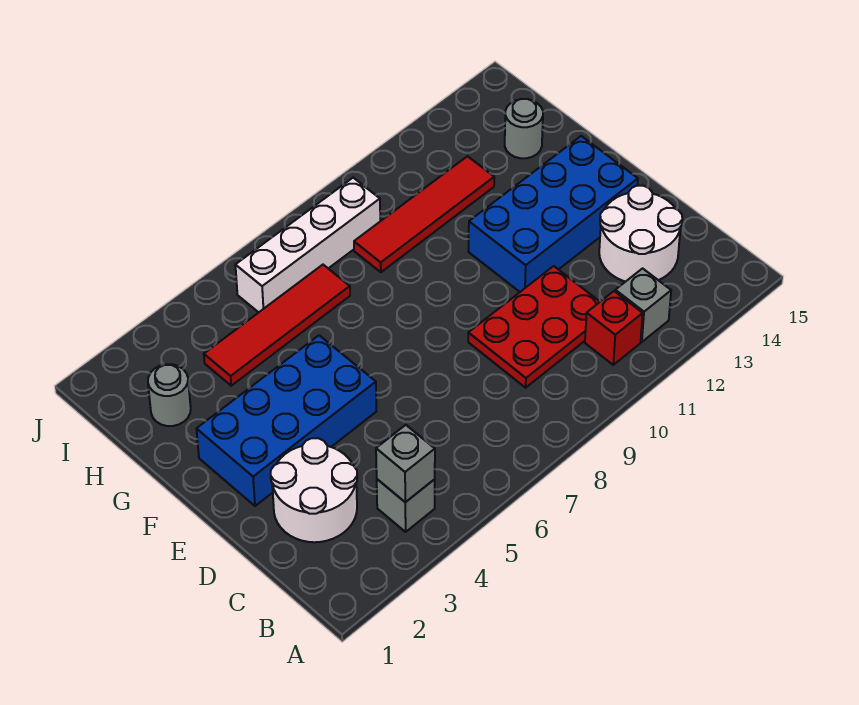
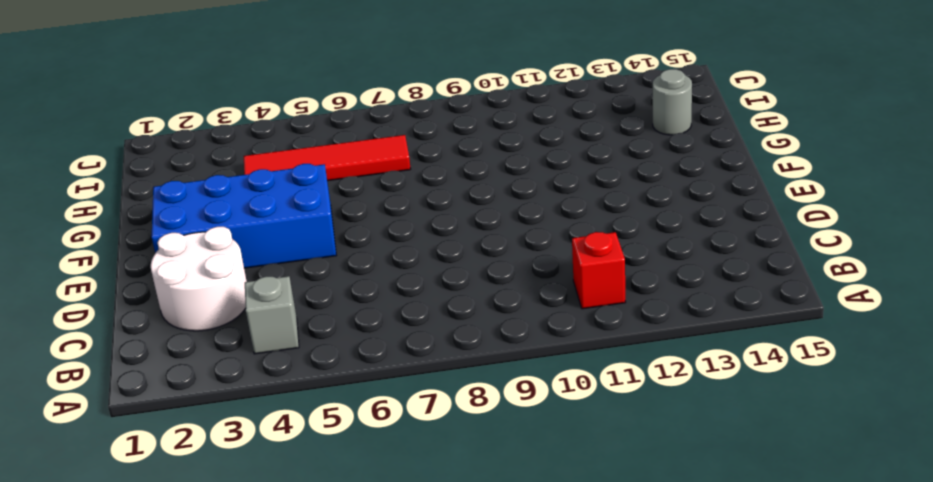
none -> grey 1x1 brick [615,268,671,342]
none -> red 2x3 plate [468,266,600,388]
none -> white 2x2 round brick [599,186,682,282]

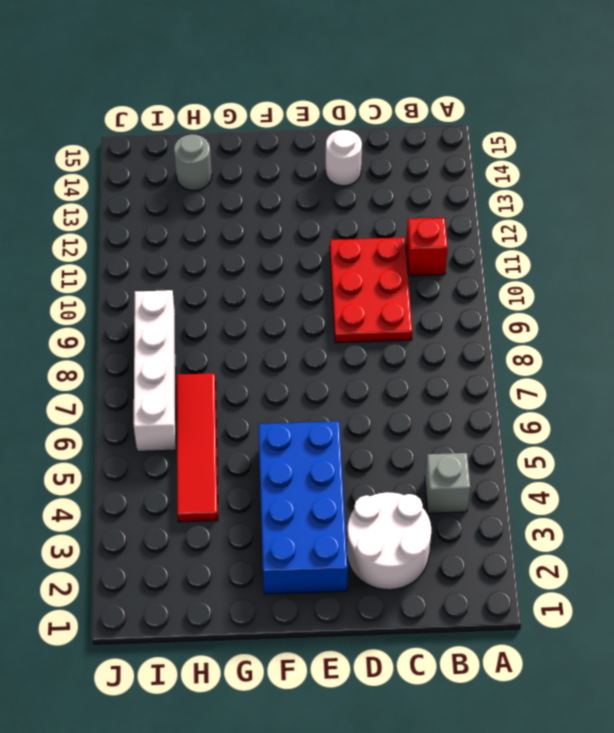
white 1x1 round brick [326,130,362,186] -> white 2x2 round brick [599,186,682,282]
none -> grey 1x1 brick [615,268,671,342]
none -> blue 2x4 brick [468,136,638,292]
none -> grey 1x1 round brick [148,364,191,426]

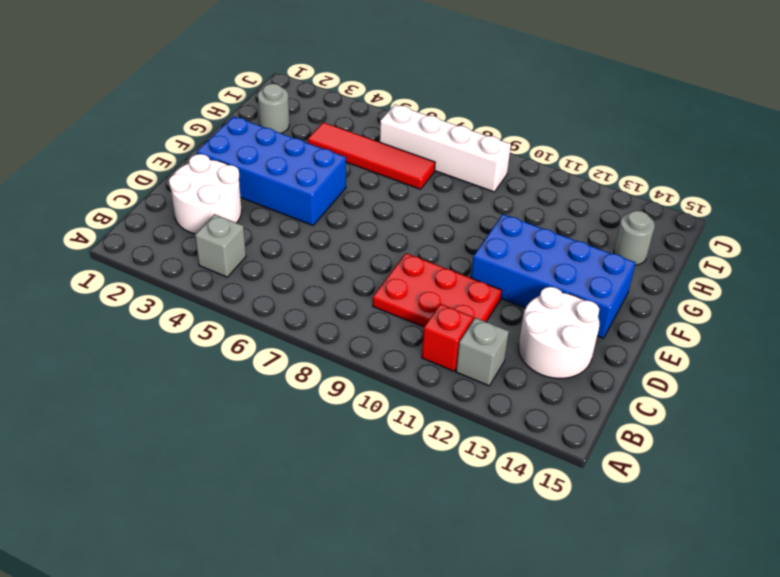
none -> red 1x4 tile [354,156,494,272]
none -> grey 1x1 brick [376,425,435,502]

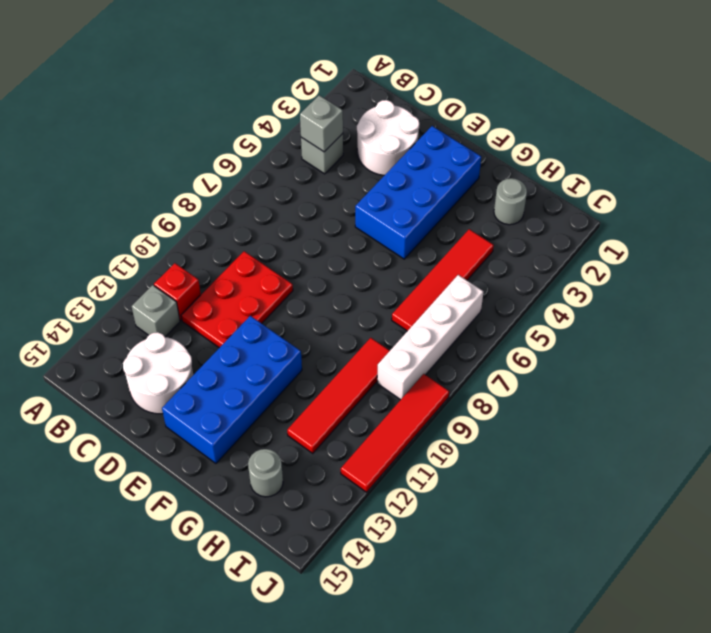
red 1x4 tile [341,374,449,492] -> none

